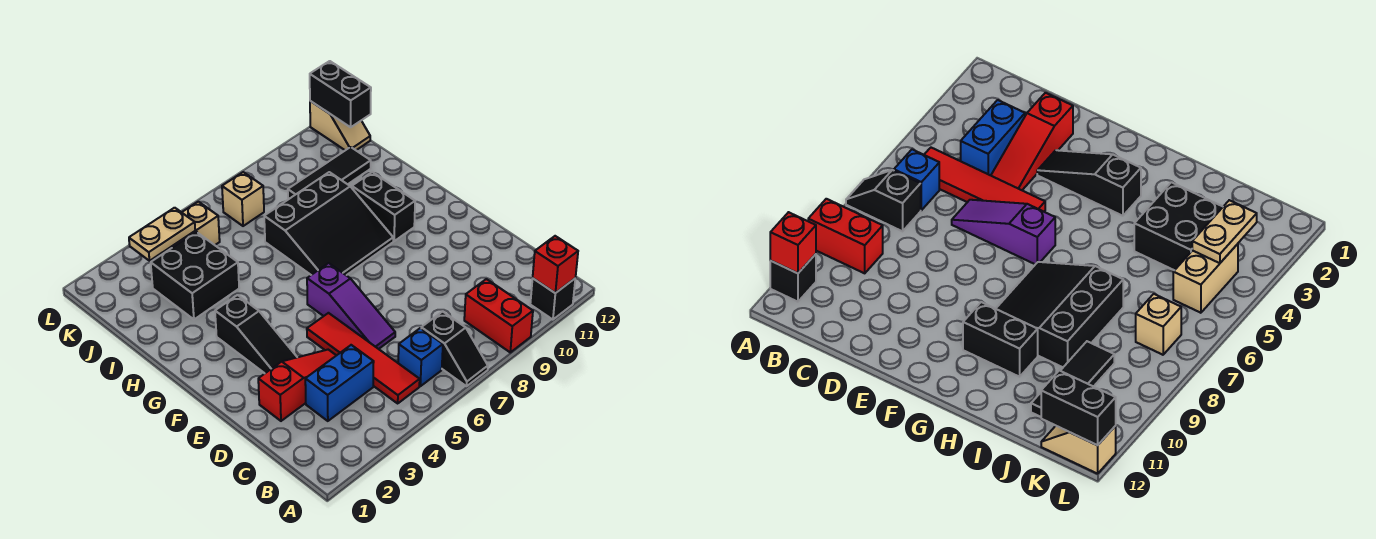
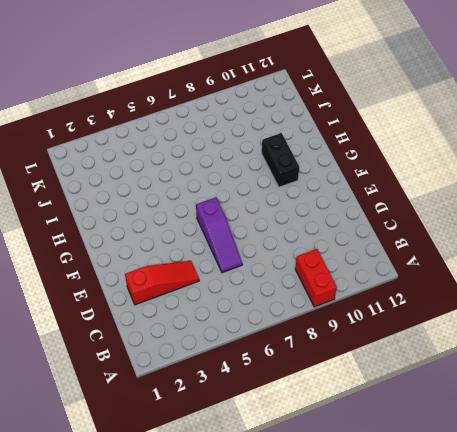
none -> black 1x2 slope [421,311,488,386]
none -> black 1x1 brick [530,279,575,320]
none -> red 1x4 tile [307,313,420,403]

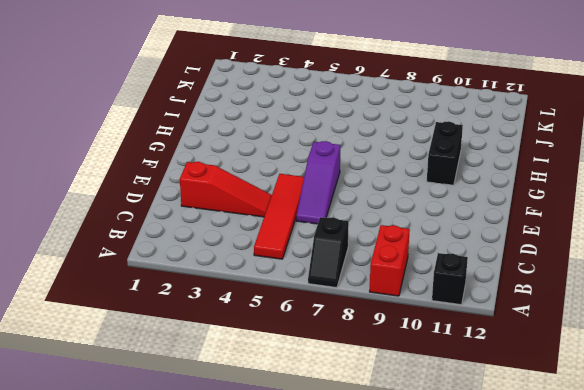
none -> blue 1x1 brick [398,328,443,386]
none -> blue 1x2 brick [305,345,374,421]
none -> black 1x3 slope [215,295,297,373]

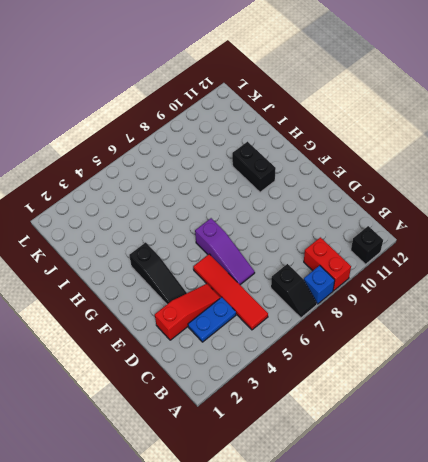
blue 1x1 brick [304,265,335,304] -> blue 1x1 brick moved to [398,328,443,386]
blue 1x2 plate [188,297,236,342] -> blue 1x2 brick [305,345,374,421]
none -> black 3x3 slope [264,172,393,275]
none -> black 2x2 brick [151,232,239,319]
none -> black 1x3 tile [288,147,371,199]

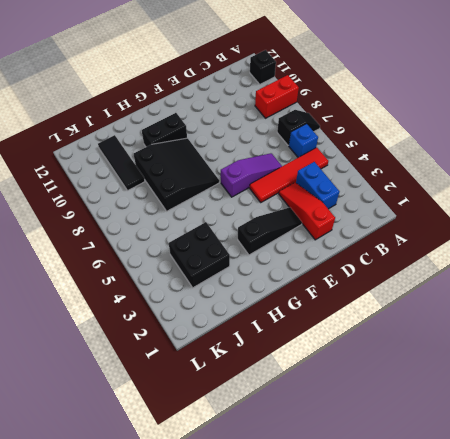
none -> tan 1x2 brick [156,202,220,258]
none -> tan 1x1 brick [222,172,264,226]
none -> tan 1x2 slope [310,101,370,150]

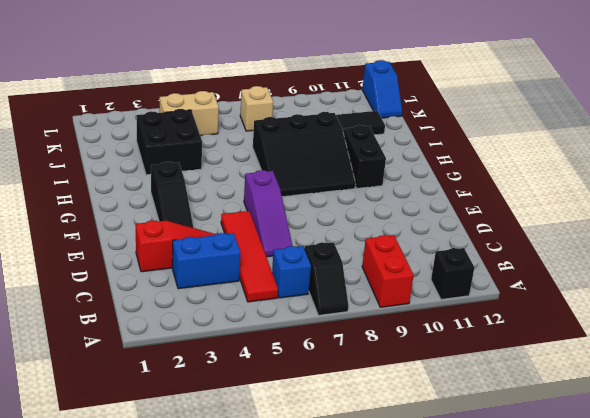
blue 1x2 slope [362,60,402,118] -> tan 1x2 slope [310,101,370,150]
none -> red 1x1 brick [533,236,578,293]
none -> tan 1x2 plate [129,208,195,261]
none -> black 1x2 brick [310,61,371,127]

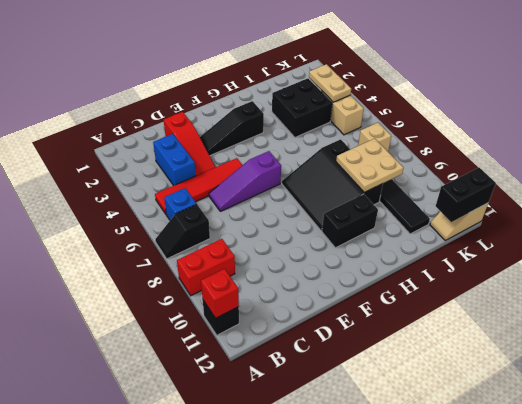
tan 2x2 plate [336,138,404,192] -> none

